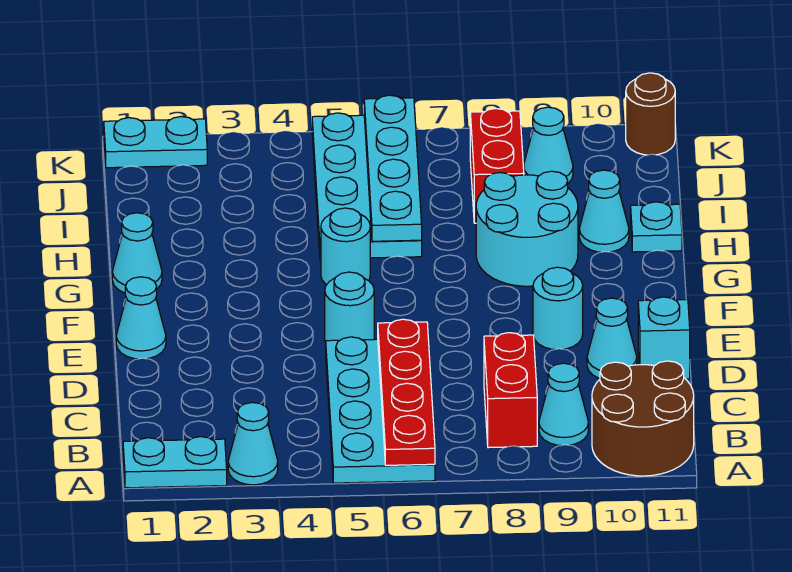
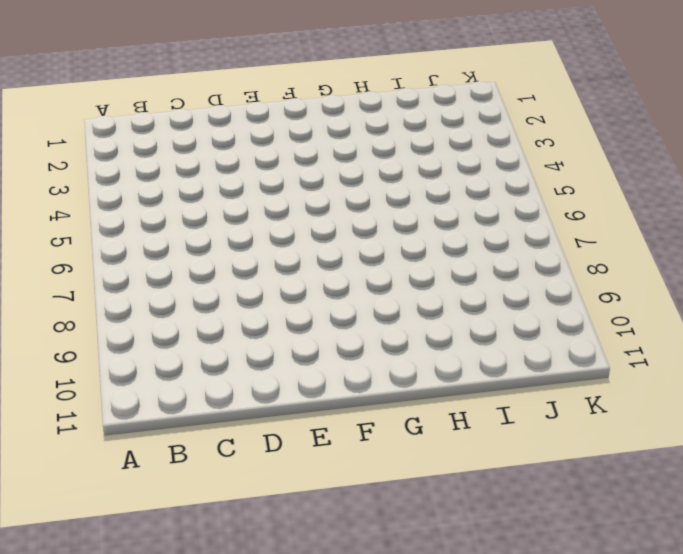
none -> cyan 1x2 plate [123,437,227,488]
none -> cyan 1x1 cone [228,403,278,485]
none -> cyan 2x4 plate [326,337,435,483]

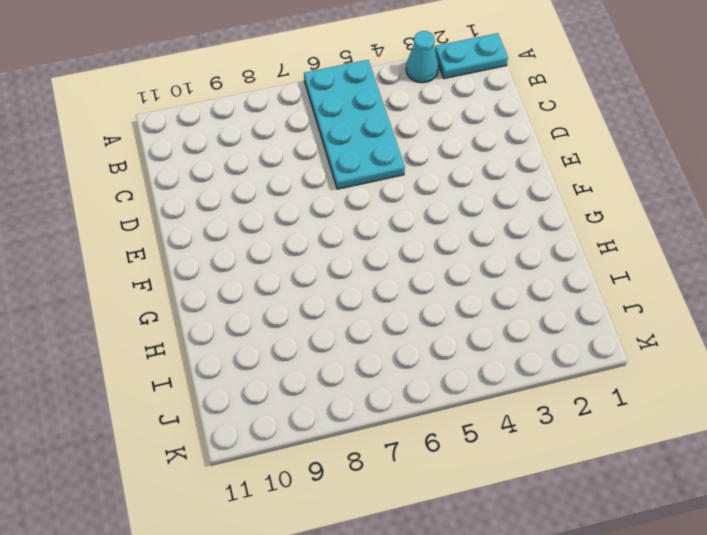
none -> brown 2x2 round brick [592,361,694,476]
none -> red 1x2 brick [484,333,537,448]
none -> cyan 1x1 cone [539,363,588,445]

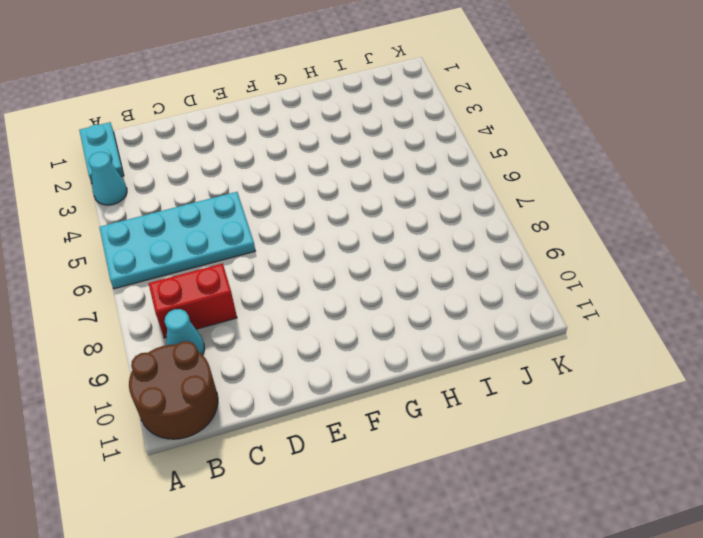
none -> cyan 1x1 cone [587,298,637,378]
none -> cyan 1x1 brick [638,297,690,379]
none -> cyan 1x1 cone [116,277,166,359]

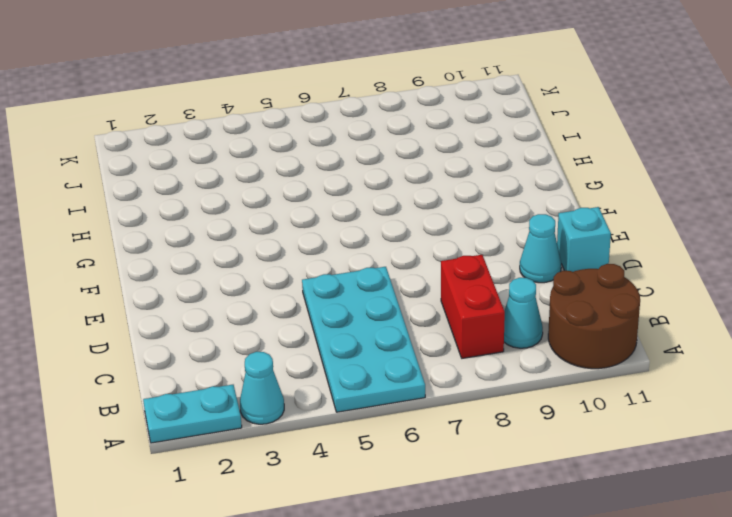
none -> cyan 1x1 cone [116,277,166,359]
none -> cyan 1x1 round brick [325,272,374,342]
none -> cyan 1x1 round brick [533,267,583,349]

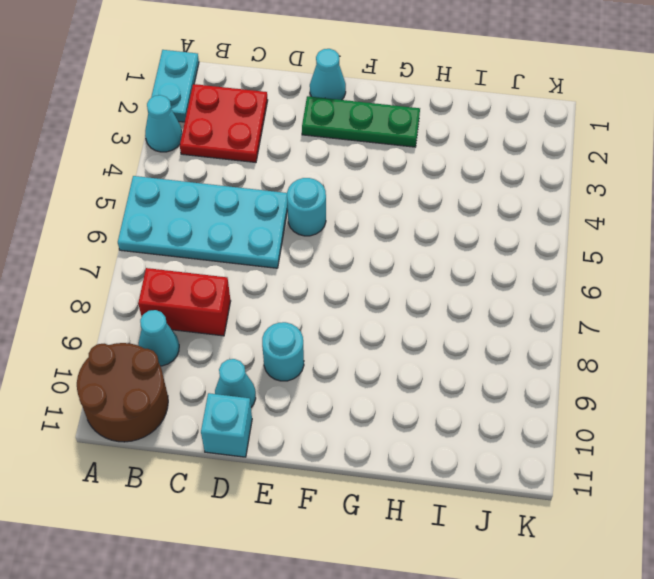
red 2x2 plate [180,84,268,162] -> none
green 1x3 plate [302,96,420,147] -> none
none -> cyan 1x1 cone [112,213,162,293]
none -> cyan 1x1 round brick [321,208,370,285]
none -> cyan 2x2 round brick [476,171,578,286]

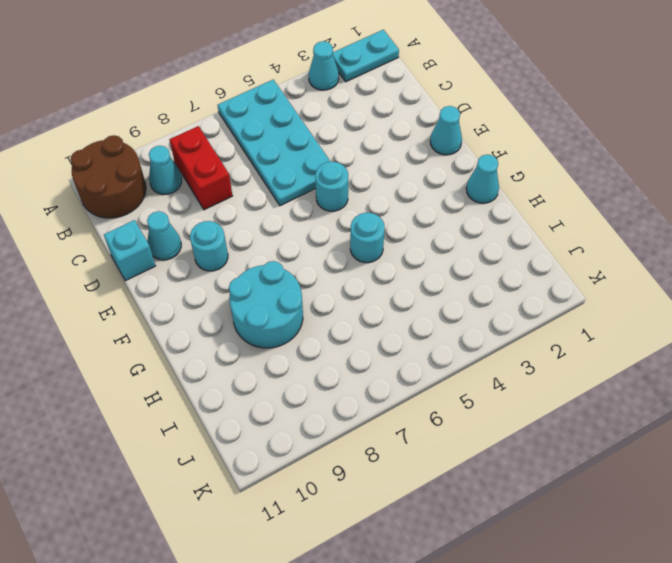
none -> cyan 2x4 plate [312,113,422,259]
none -> cyan 1x1 cone [579,170,629,252]
none -> cyan 1x1 plate [631,202,682,252]

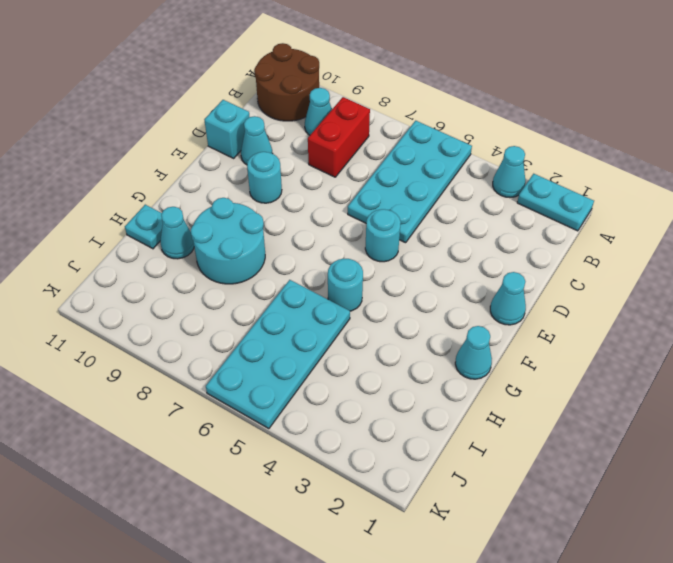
none -> red 1x2 brick [470,108,524,223]
none -> cyan 1x1 cone [523,107,573,183]
none -> cyan 1x2 plate [104,117,207,168]

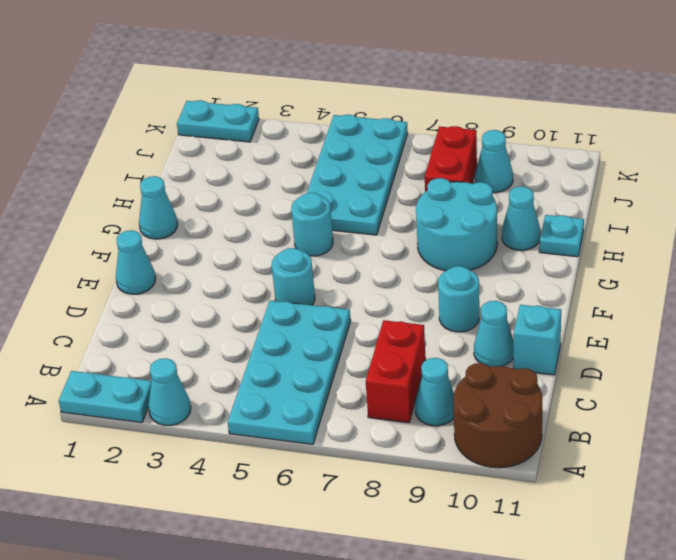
none -> brown 1x1 round brick [626,73,675,155]
none -> red 1x4 plate [378,319,435,465]
none -> cyan 1x4 plate [364,95,422,241]

